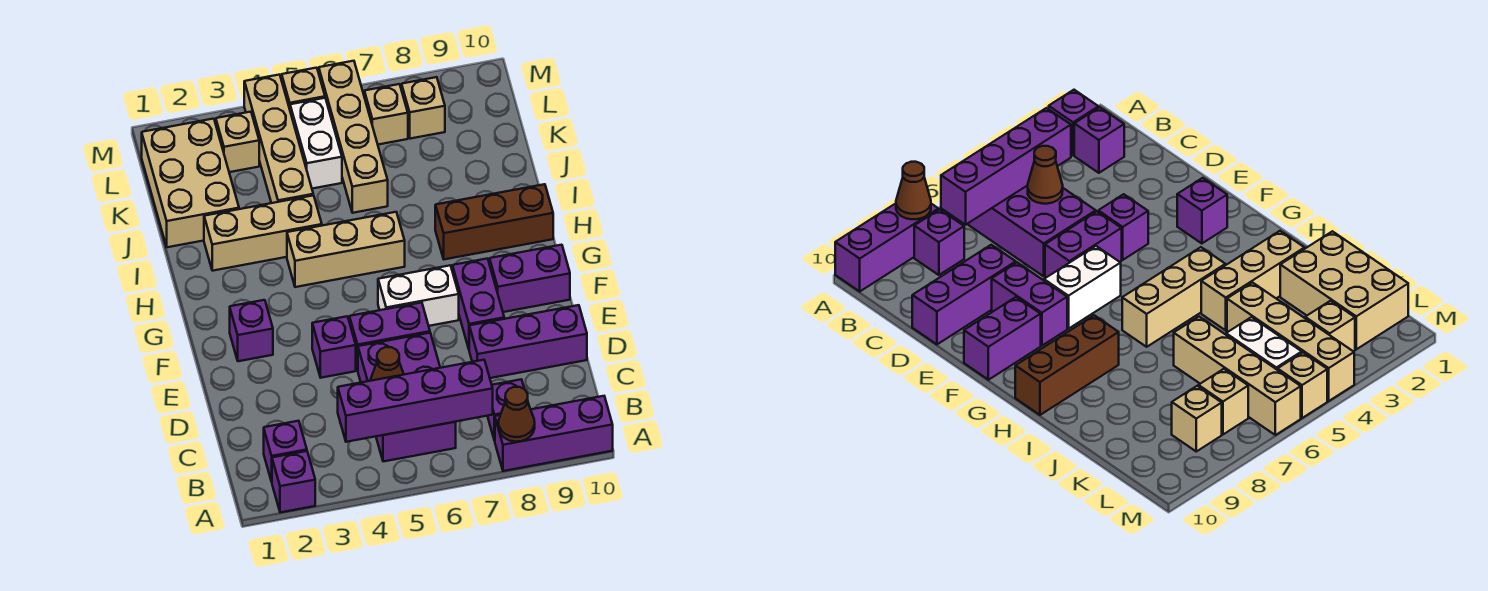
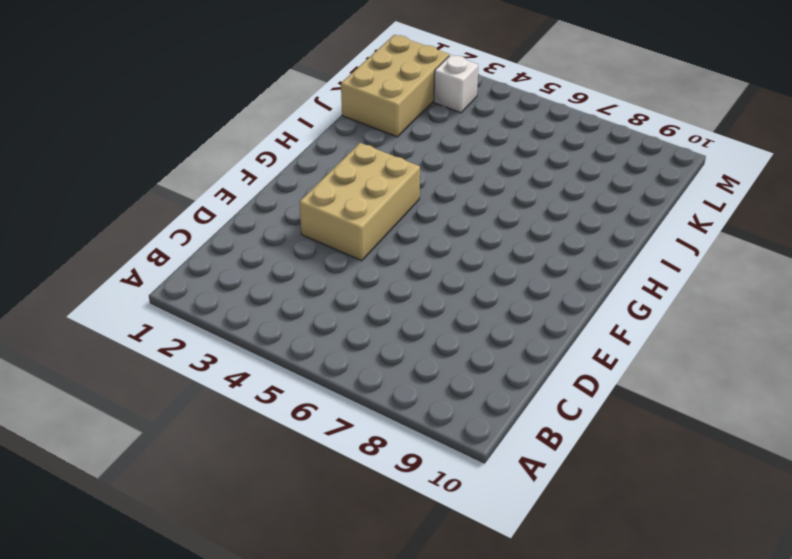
tan 2x3 brick [299,143,420,261] -> purple 1x1 brick [312,316,356,378]
white 1x1 brick [434,55,478,113] -> tan 1x1 brick [216,112,259,172]
none -> purple 1x1 brick [272,451,315,512]
none -> purple 1x3 brick [495,396,613,471]
none -> purple 1x1 brick [264,421,307,482]

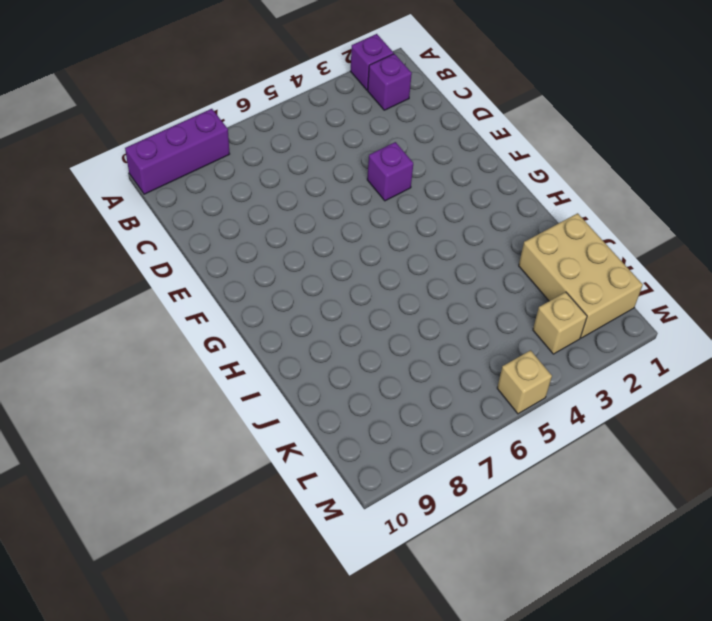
none -> purple 2x3 brick [358,333,456,462]
none -> purple 1x1 brick [488,379,524,441]
none -> purple 1x3 brick [469,305,587,378]

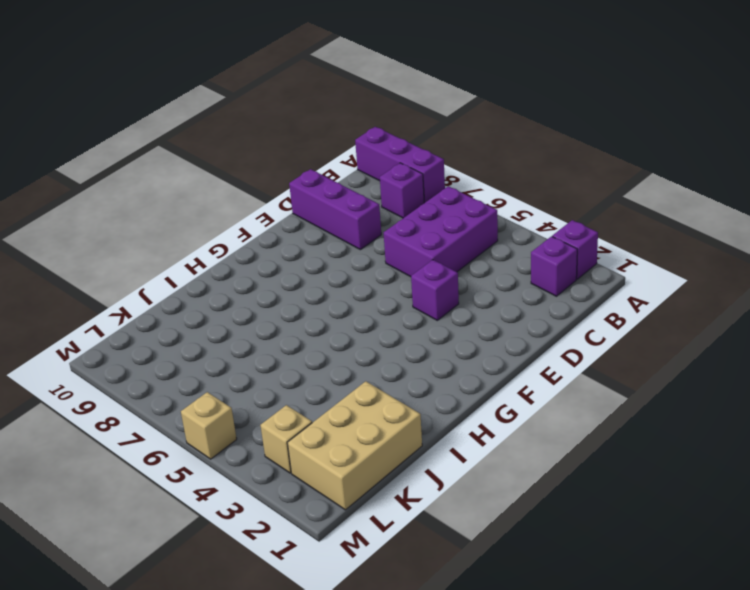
none -> purple 1x2 brick [349,303,430,370]
none -> purple 1x2 brick [452,259,504,349]
none -> purple 1x1 brick [230,300,273,361]

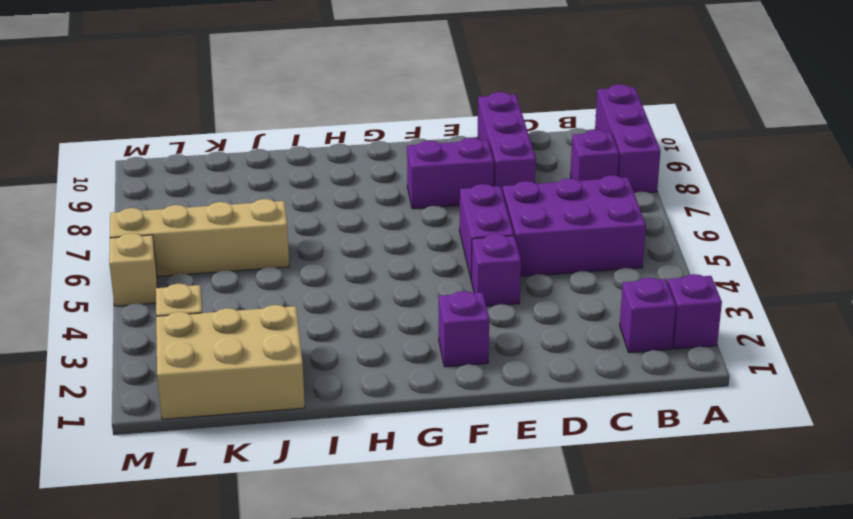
none -> white 1x2 brick [378,266,459,326]
none -> purple 1x2 brick [490,245,570,312]
none -> tan 1x3 brick [287,212,405,287]

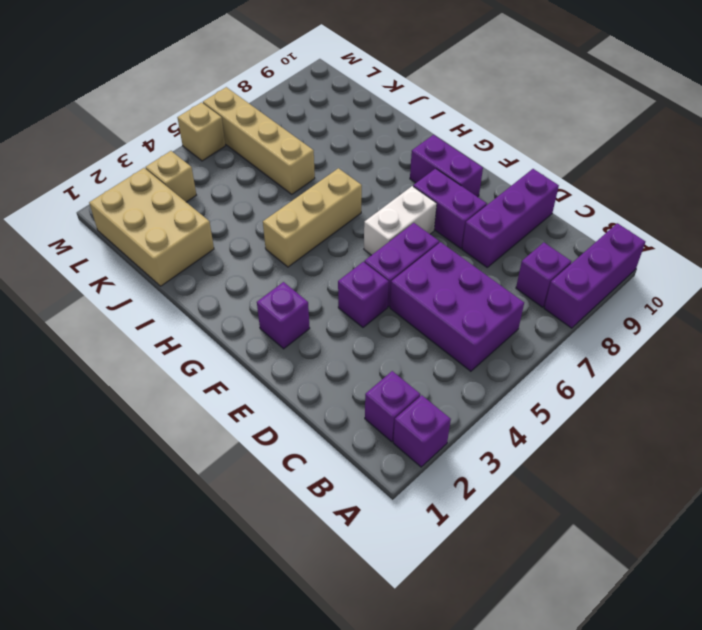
purple 1x2 brick [410,135,483,197] -> purple 1x2 brick turned to [490,245,570,312]
none -> brown 1x3 brick [435,184,553,259]
none -> tan 1x3 brick [204,195,322,271]
none -> tan 1x4 brick [244,75,313,203]

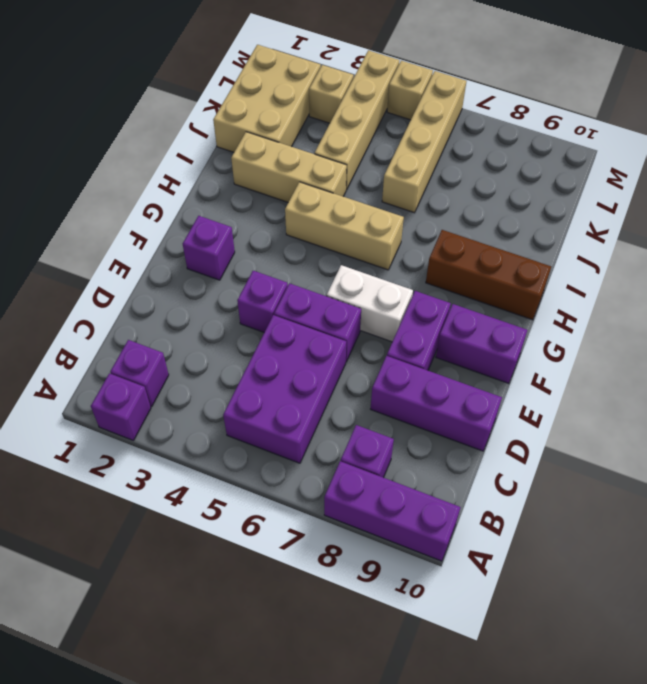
none -> white 1x2 brick [290,98,342,189]
none -> tan 1x1 brick [364,84,408,145]
none -> tan 1x1 brick [402,77,445,139]

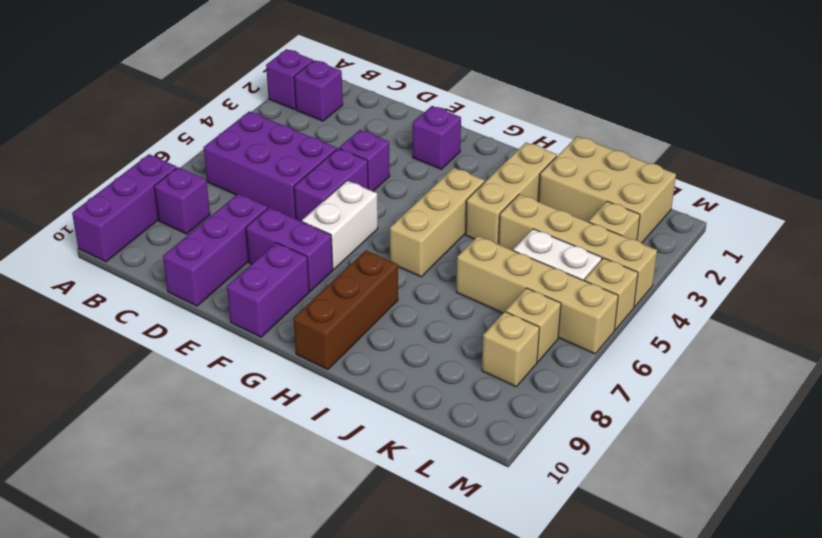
none -> brown 1x1 cone [498,387,535,442]
none -> purple 1x4 brick [338,360,493,442]
none -> brown 1x1 cone [370,347,404,381]

